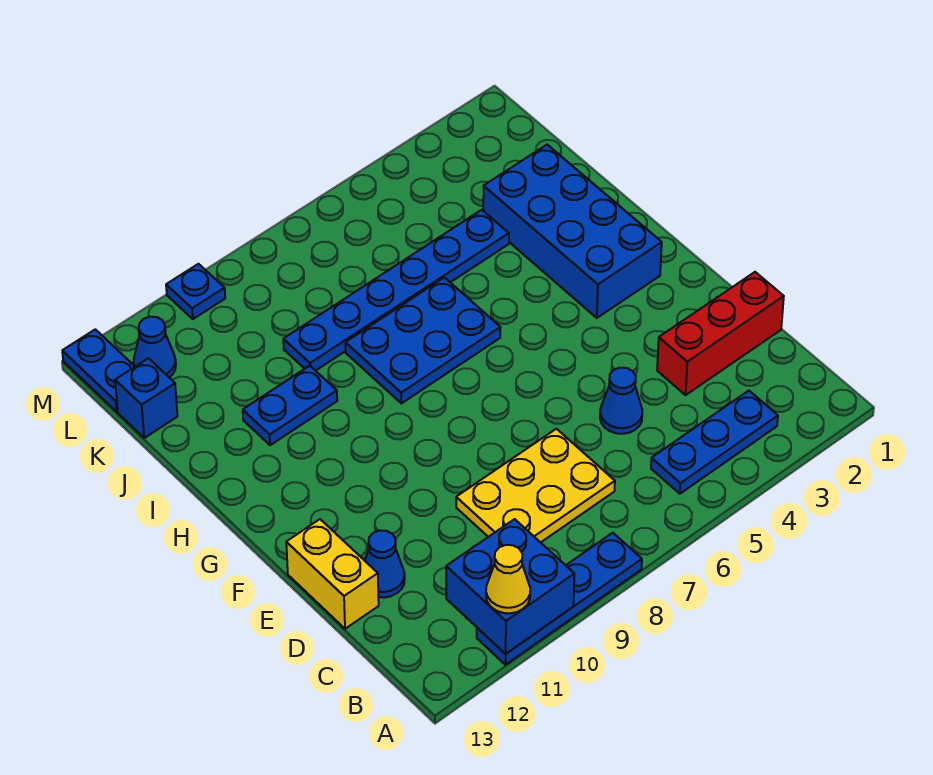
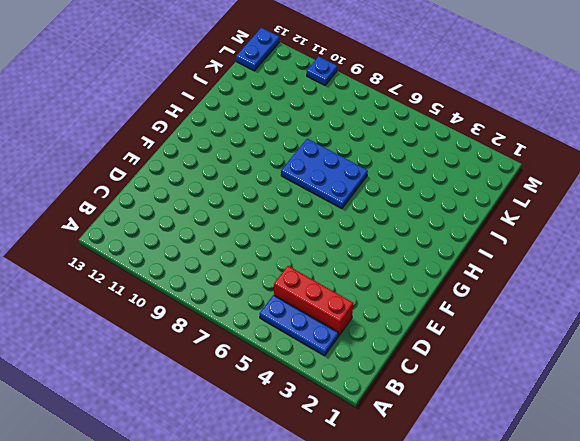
red 1x3 brick [274,266,353,336] -> red 1x3 brick moved to [657,272,784,395]
none -> blue 1x4 plate [477,533,642,665]
none -> yellow 2x3 plate [456,429,615,542]
none -> blue 1x1 cone [600,368,642,434]

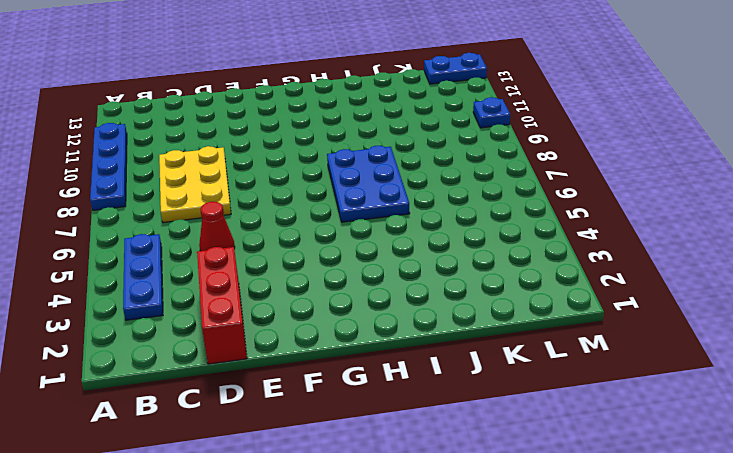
red 1x1 cone [199,202,235,251] -> blue 1x1 cone [600,368,642,434]
none -> blue 1x1 cone [365,530,405,598]
none -> yellow 1x2 brick [286,519,379,629]
none -> blue 2x4 brick [483,145,662,318]

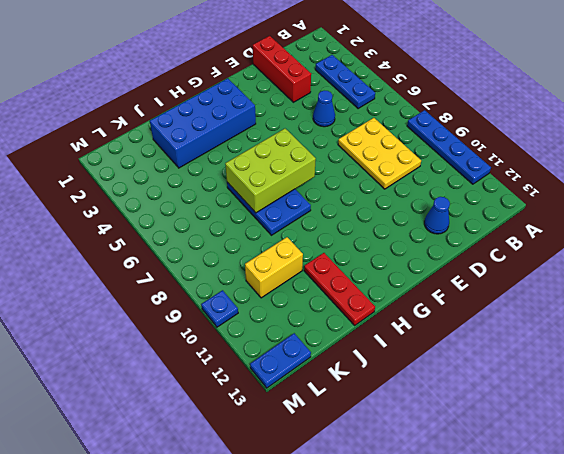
lime 2x3 brick [225,129,316,213] -> none
red 1x3 plate [304,253,375,325] -> blue 1x2 plate [243,366,337,445]
yellow 1x2 brick [245,237,303,298] -> yellow 1x2 brick moved to [286,519,379,629]
none -> blue 1x6 plate [283,210,509,371]
none -> blue 1x1 brick [115,358,178,438]
none -> blue 1x1 cone [133,317,176,378]

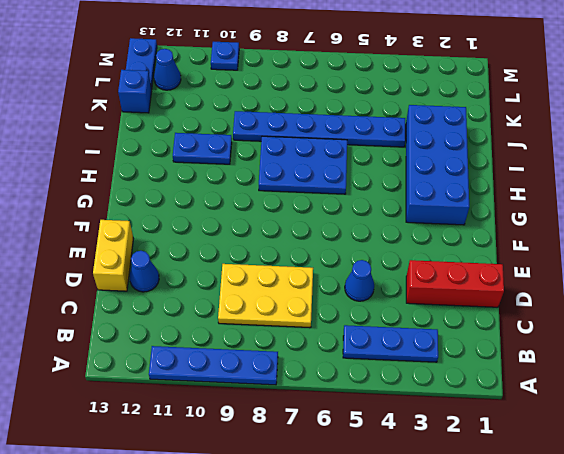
none -> blue 2x2 brick [446,519,574,654]
none -> yellow 1x1 cone [486,545,530,613]

